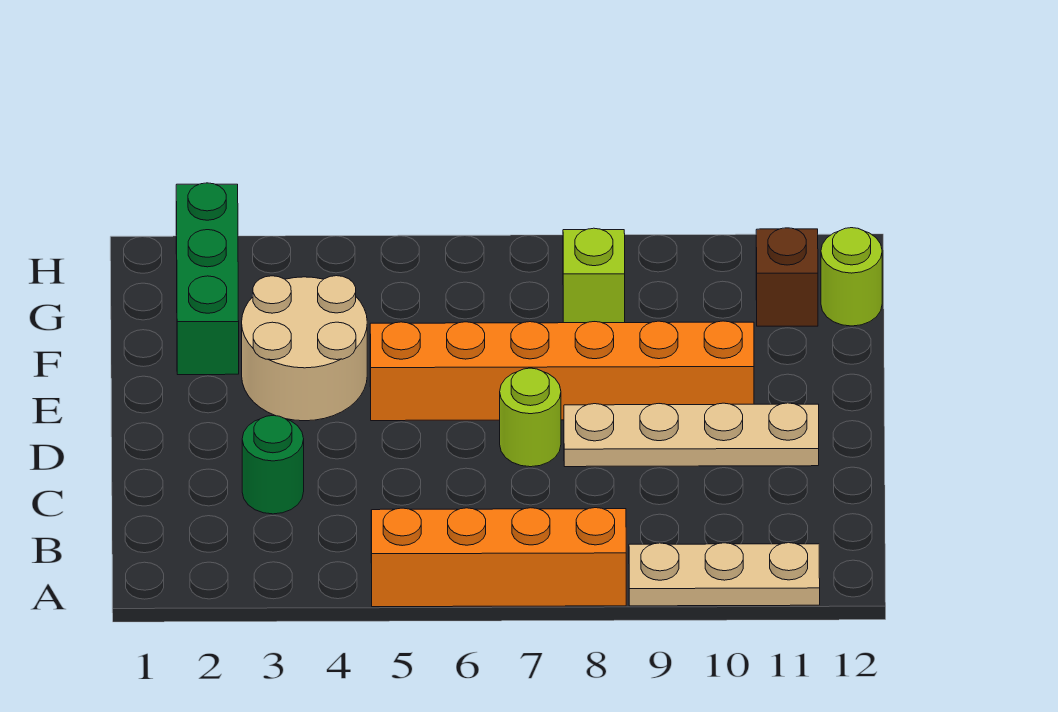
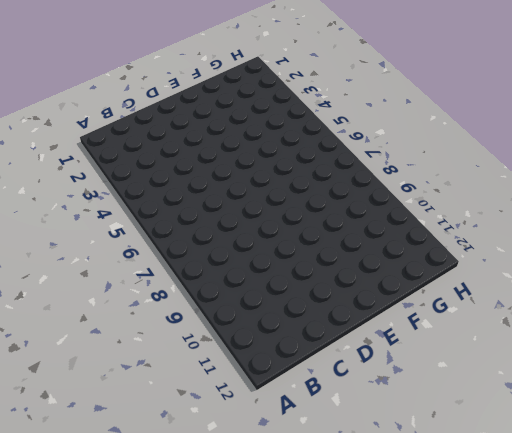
none -> orange 1x4 brick [371,508,626,607]
none -> tan 1x3 plate [629,543,820,606]

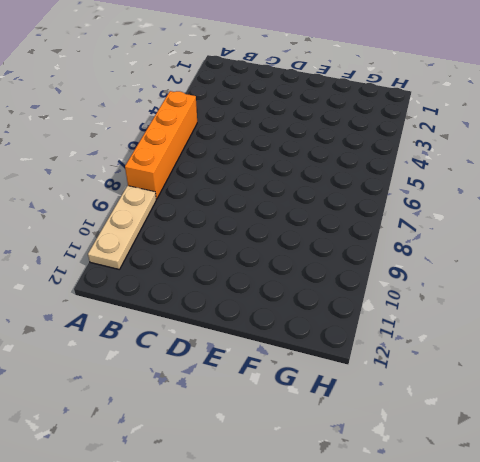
none -> green 1x1 round brick [242,416,304,514]
none -> lime 1x1 round brick [500,368,561,467]

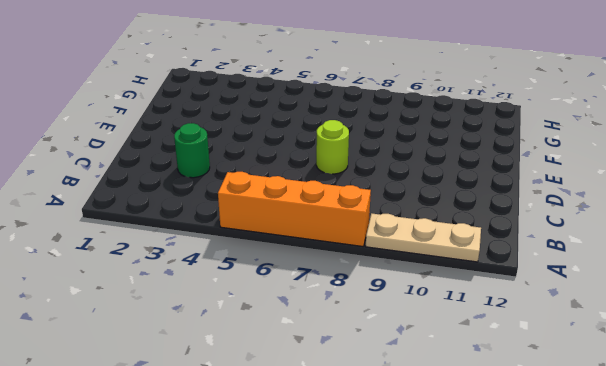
none -> tan 1x4 plate [564,403,819,467]
none -> tan 2x2 round brick [242,276,367,421]

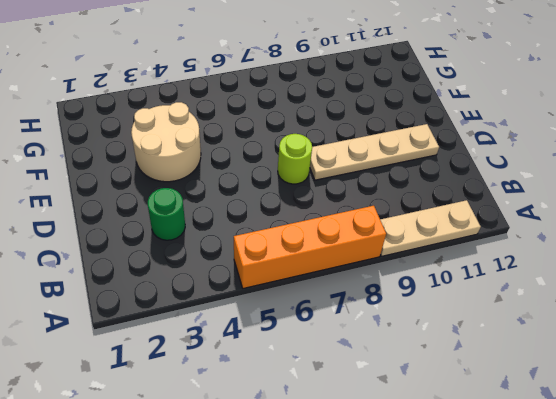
none -> orange 1x6 brick [370,321,754,421]
none -> green 1x3 brick [176,183,239,375]

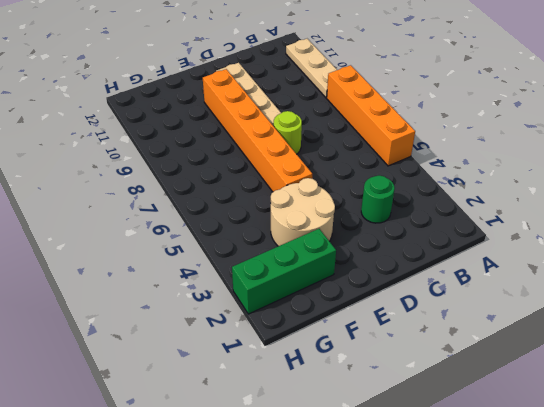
none -> lime 1x1 brick [563,228,625,323]
none -> brown 1x1 brick [756,228,818,326]

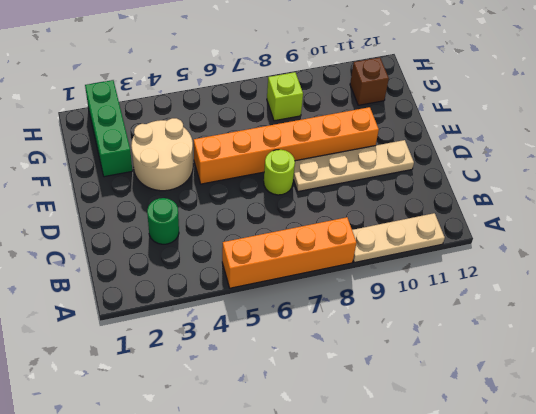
none -> lime 1x1 round brick [821,228,882,326]

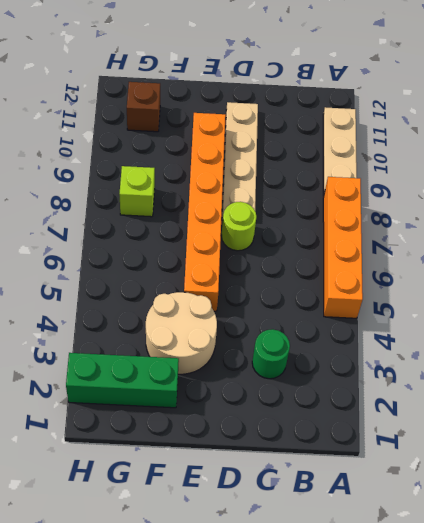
none -> lime 1x1 round brick [821,228,882,326]

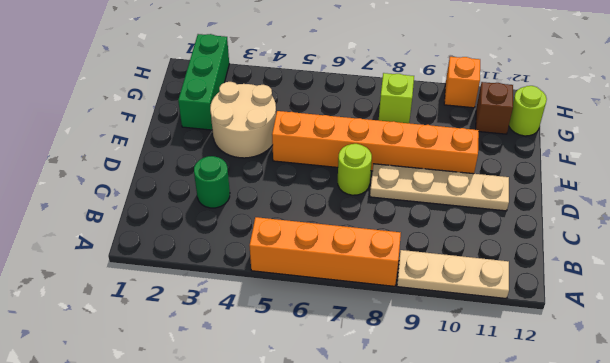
orange 1x1 brick [444,57,480,108] -> none

